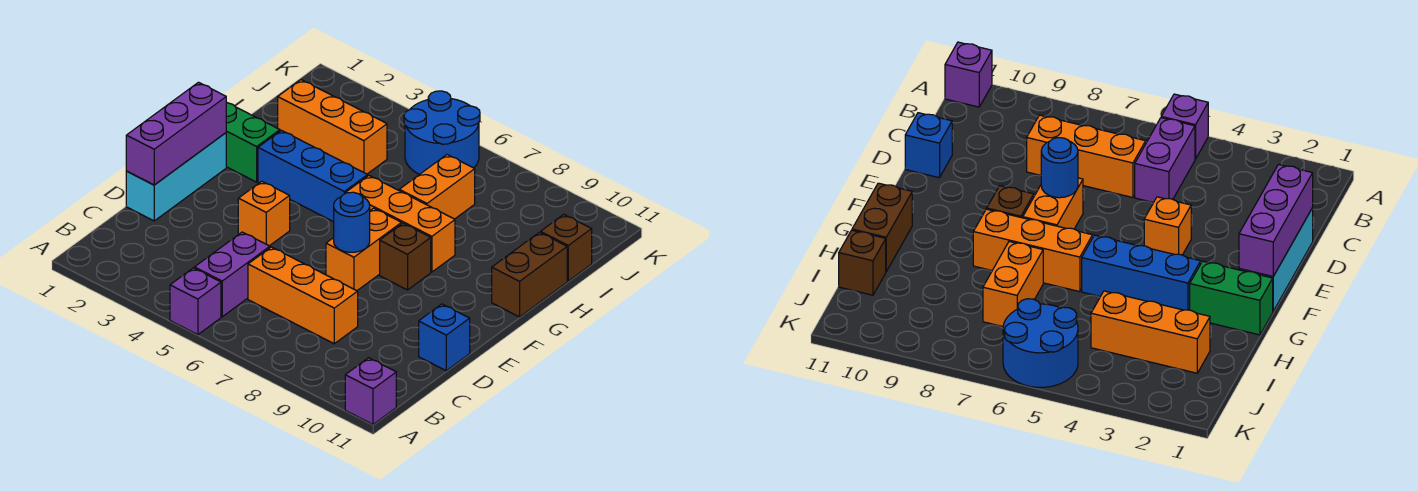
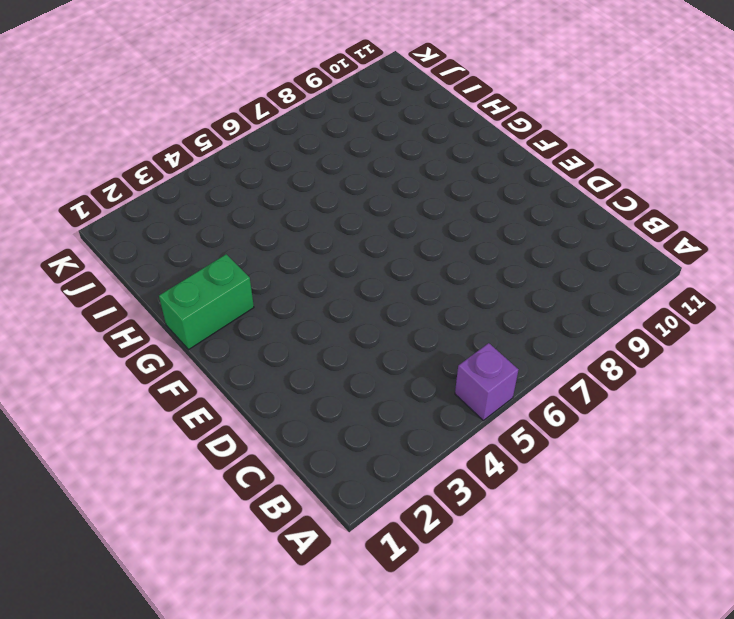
none -> purple 1x1 brick [345,358,396,424]
none -> purple 1x2 brick [194,232,270,317]
none -> orange 1x3 brick [248,247,358,344]

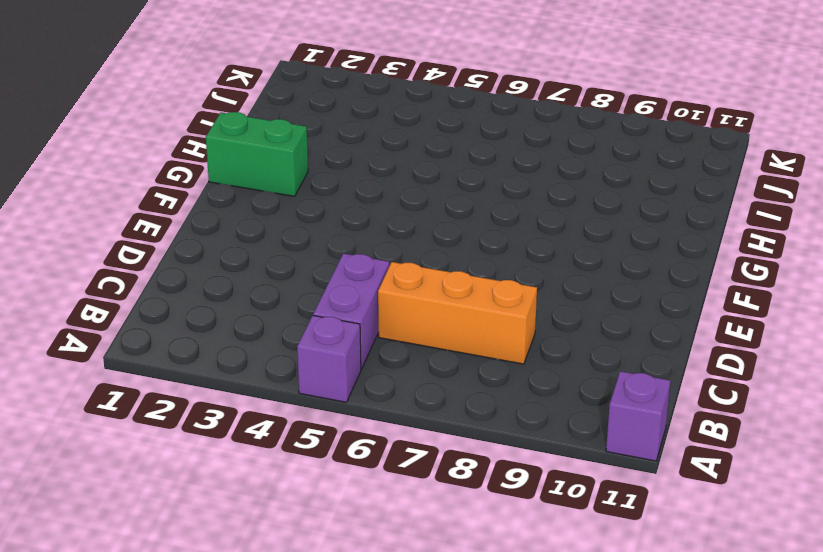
none -> cyan 1x3 brick [126,133,226,221]
none -> blue 1x1 brick [419,304,470,371]
none -> orange 1x1 brick [238,181,290,246]

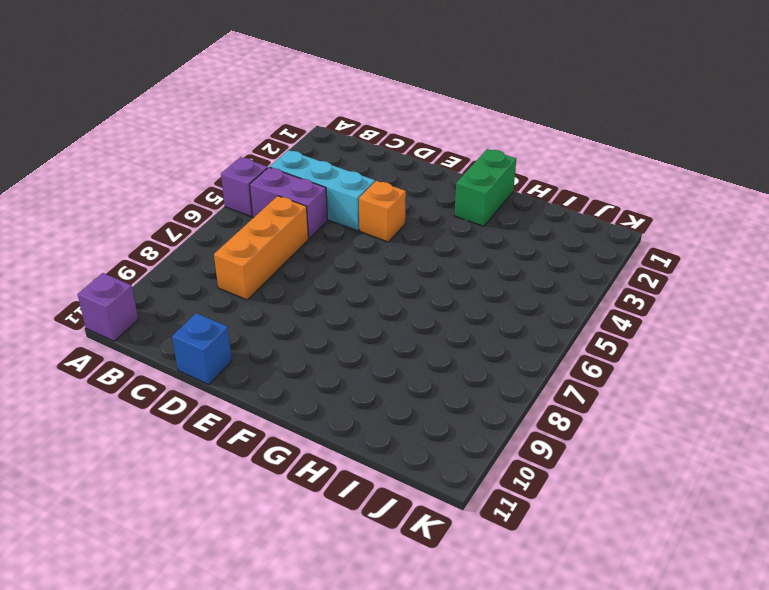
cyan 1x3 brick [270,150,375,231] -> cyan 1x3 brick moved to [126,133,226,221]
none -> orange 1x2 brick [326,208,402,291]
none -> brown 1x1 brick [380,223,431,290]
none -> blue 1x3 brick [258,130,368,222]

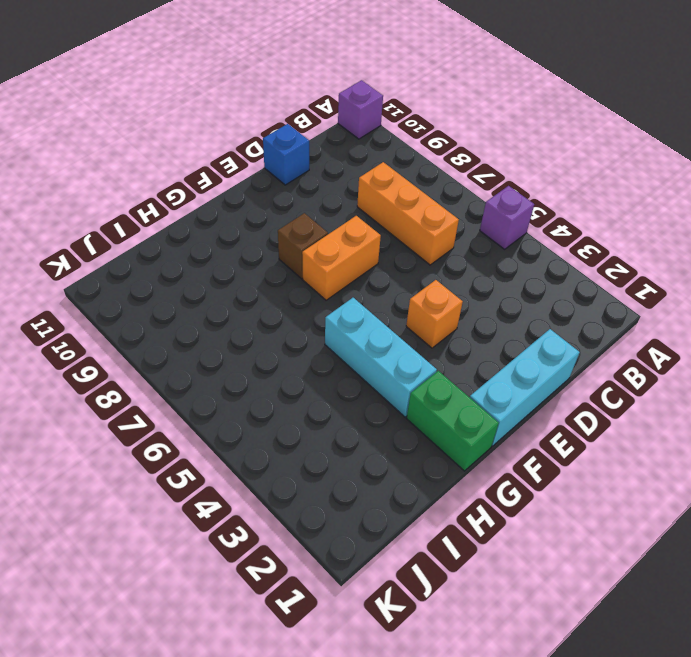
cyan 1x3 brick [325,298,437,417] -> blue 1x3 brick [258,130,368,222]
none -> purple 1x2 brick [194,232,270,317]
none -> orange 1x3 brick [346,176,455,272]
none -> brown 1x2 brick [492,232,567,317]

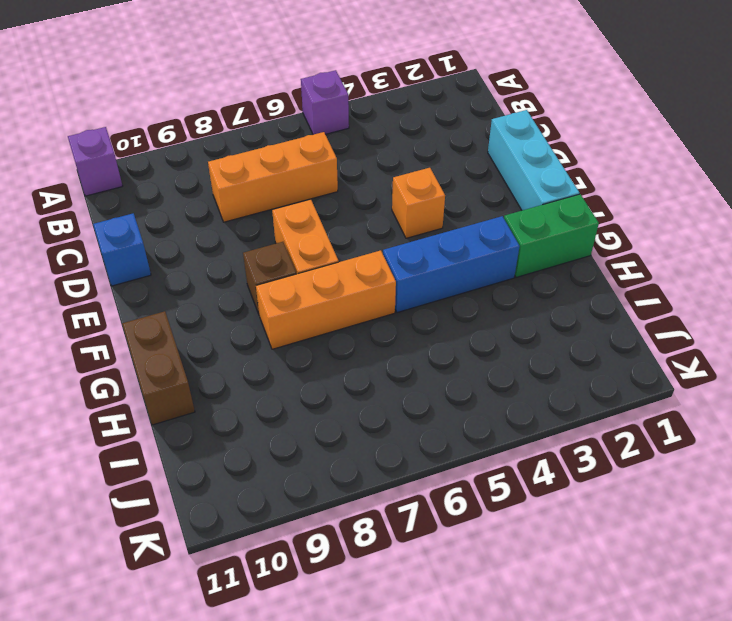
none -> purple 1x2 brick [194,232,270,317]
none -> orange 1x2 brick [399,155,475,219]
none -> orange 1x3 brick [278,80,387,174]

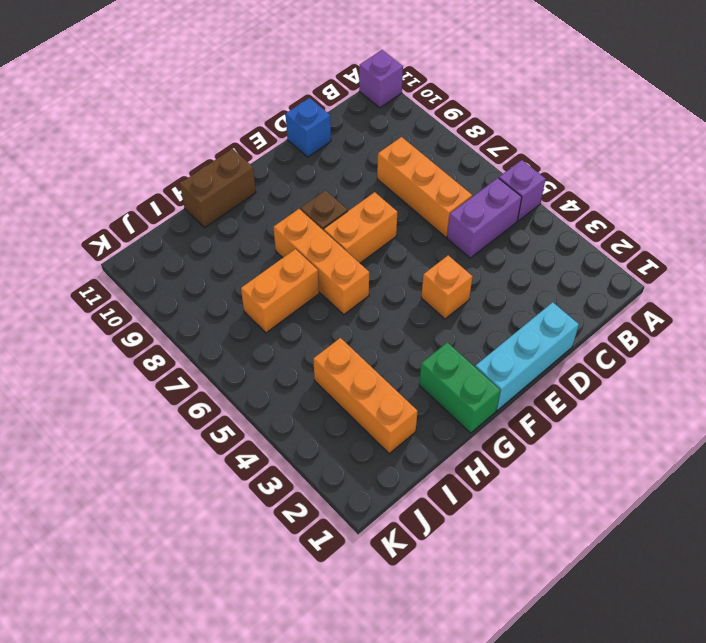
none -> blue 1x3 brick [258,130,368,222]
none -> brown 1x1 brick [541,214,592,281]
none -> blue 2x2 round brick [404,91,480,174]

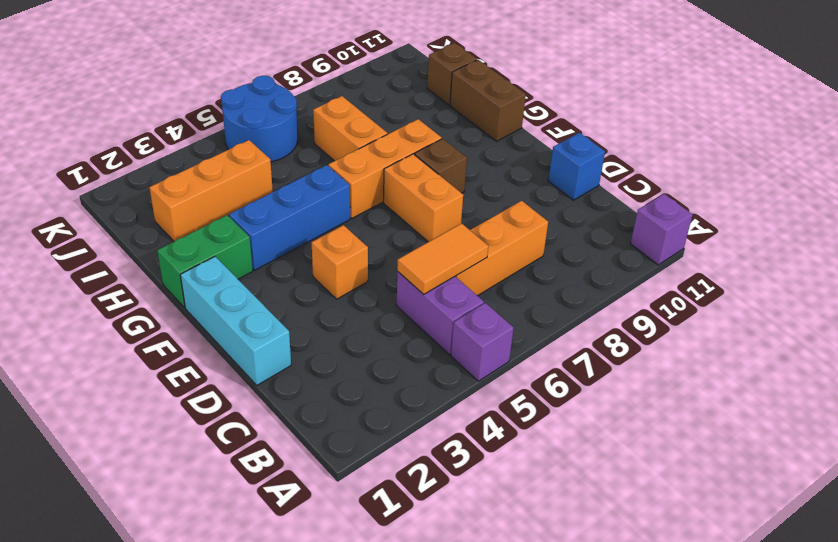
orange 1x2 tile [397,223,488,294] -> none
none -> purple 1x3 brick [126,82,227,185]
none -> blue 1x1 round brick [334,192,370,252]

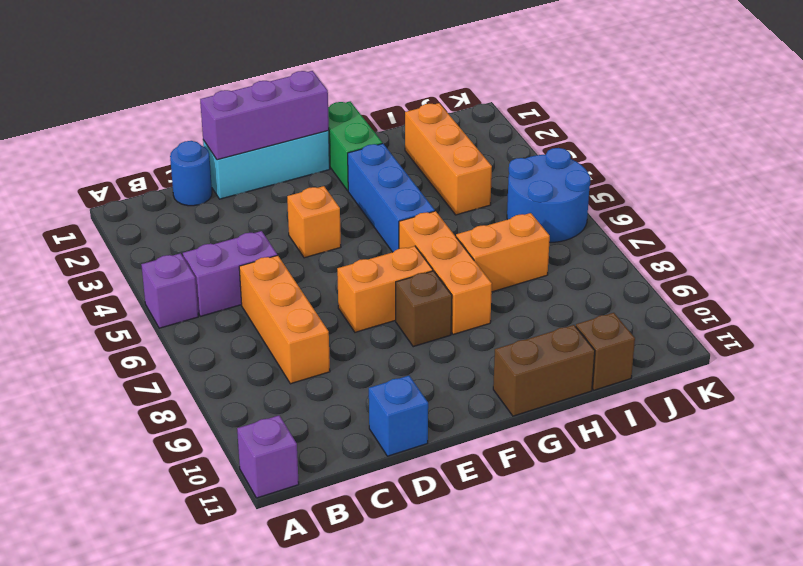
blue 1x1 round brick [170,141,212,206] -> blue 1x1 round brick moved to [334,192,370,252]

